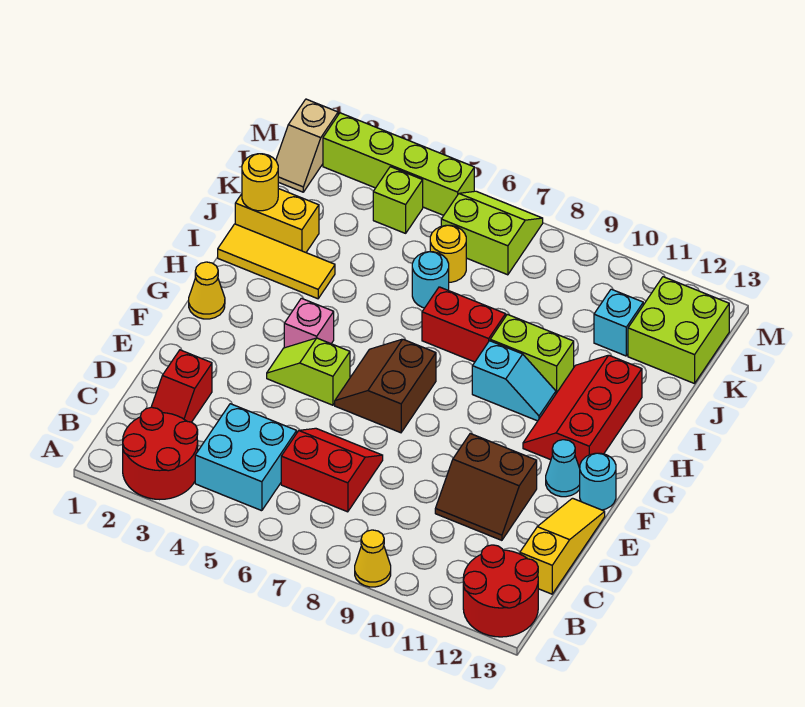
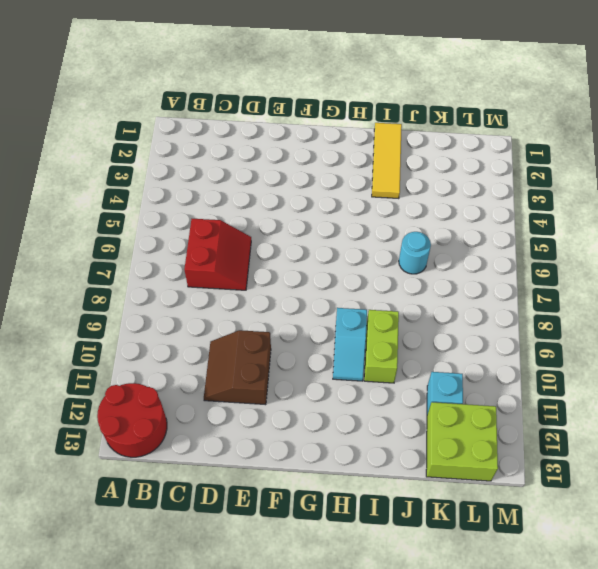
none -> red 2x2 round brick [123,407,198,500]
none -> yellow 1x1 cone [355,530,391,587]
none -> cyan 2x2 brick [195,404,297,511]

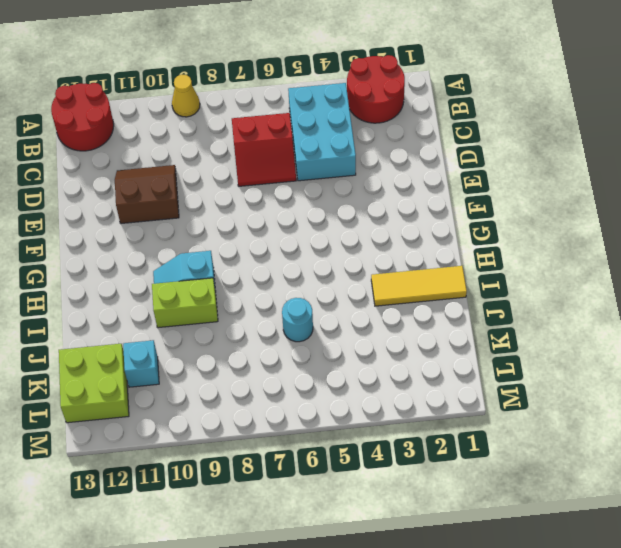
cyan 2x3 brick [288,83,356,181] -> cyan 2x2 brick [195,404,297,511]
none -> red 1x2 slope [151,350,212,422]
none -> yellow 1x3 slope [520,498,605,594]
none -> lime 1x2 slope [267,338,350,405]

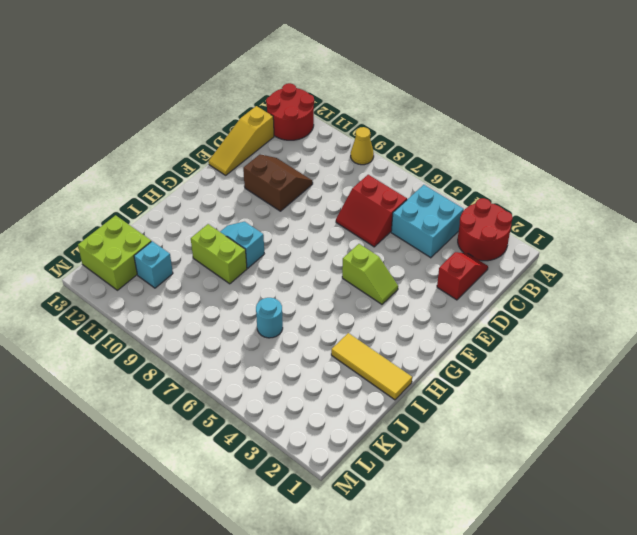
none -> brown 2x2 slope [335,339,436,433]
none -> cyan 1x1 cone [546,440,580,497]
none -> cyan 1x1 round brick [580,453,616,510]

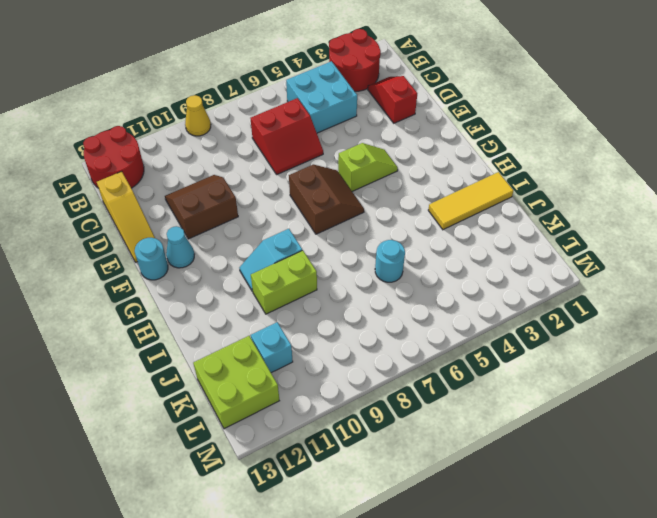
none -> yellow 1x1 cone [189,262,225,319]
none -> pink 1x1 brick [284,298,334,348]
none -> red 2x3 slope [523,355,642,468]

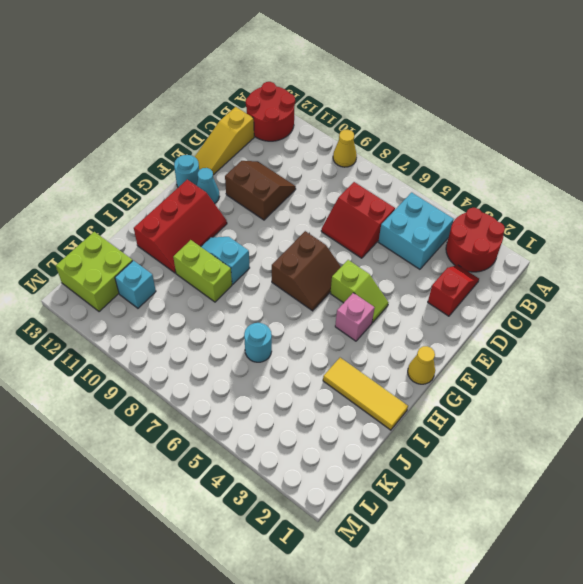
none -> red 1x2 brick [422,287,506,362]
none -> yellow 1x2 brick [235,189,319,252]
none -> yellow 1x1 round brick [430,225,466,282]

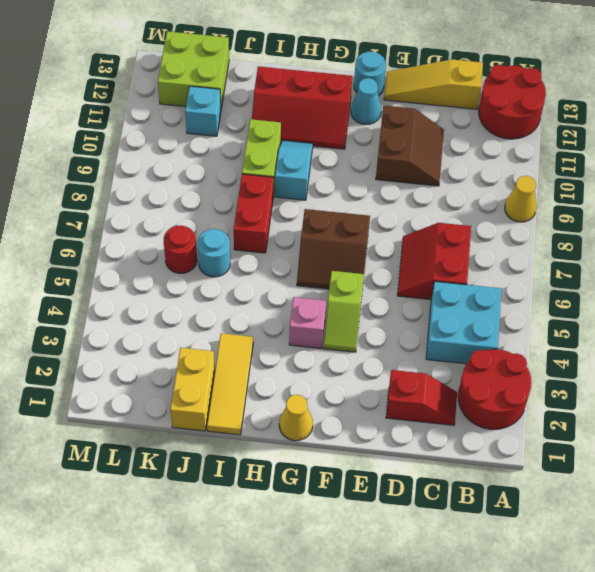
red 1x1 round brick [164,226,197,273] -> yellow 1x1 round brick [430,225,466,282]
none -> tan 1x2 slope [276,99,338,192]
none -> lime 1x1 brick [373,167,423,233]
none -> lime 2x2 slope [441,191,543,275]

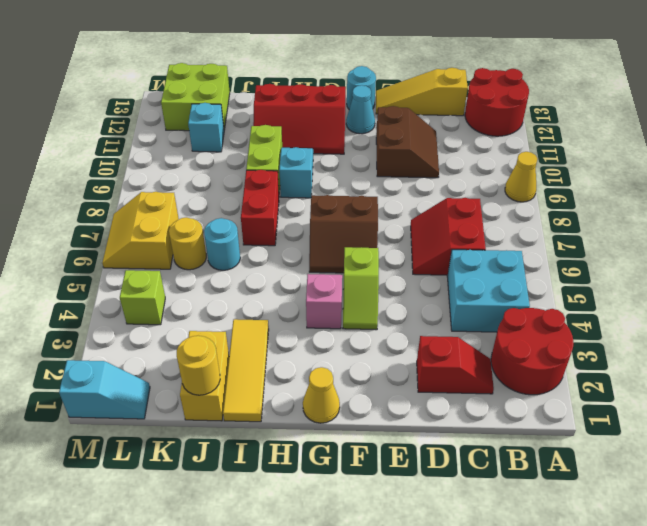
cyan 1x2 slope [59,360,150,419] -> tan 1x2 slope [276,99,338,192]
yellow 2x2 slope [102,192,179,269] -> lime 2x2 slope [441,191,543,275]
none -> lime 1x4 brick [323,113,474,215]

